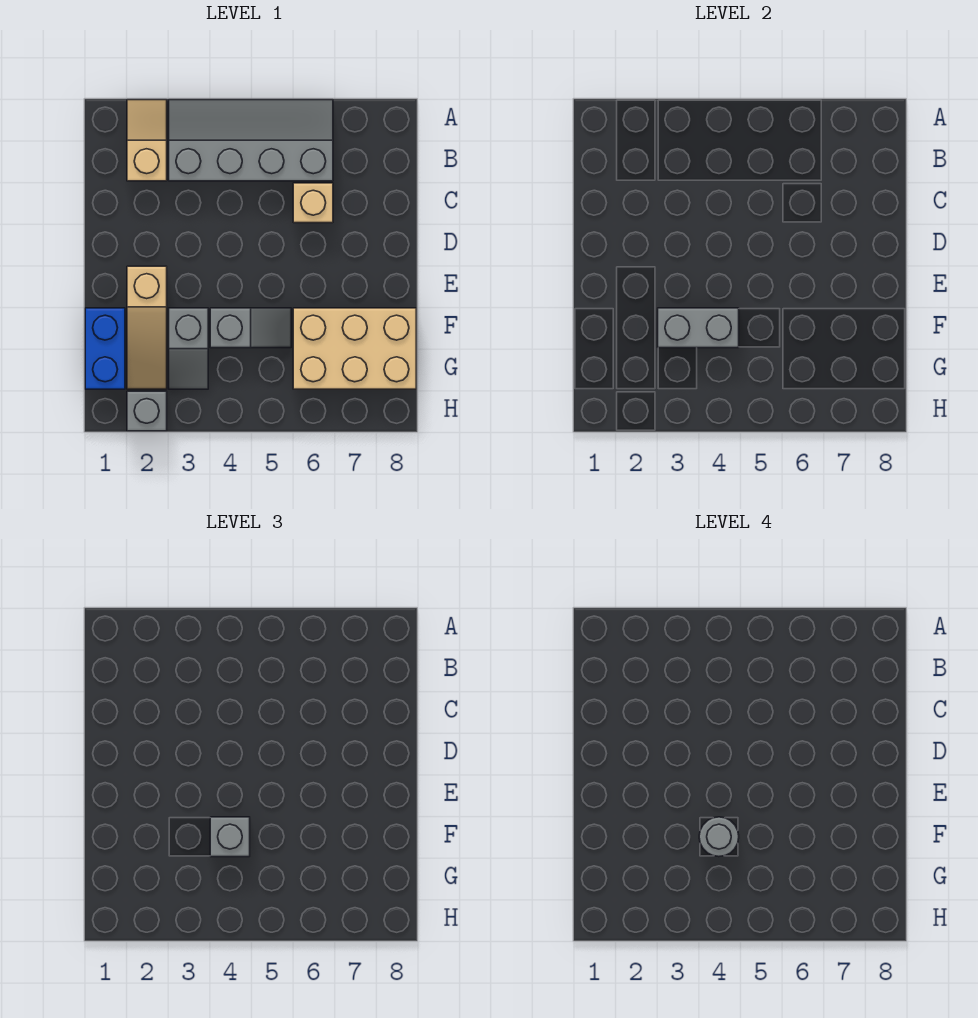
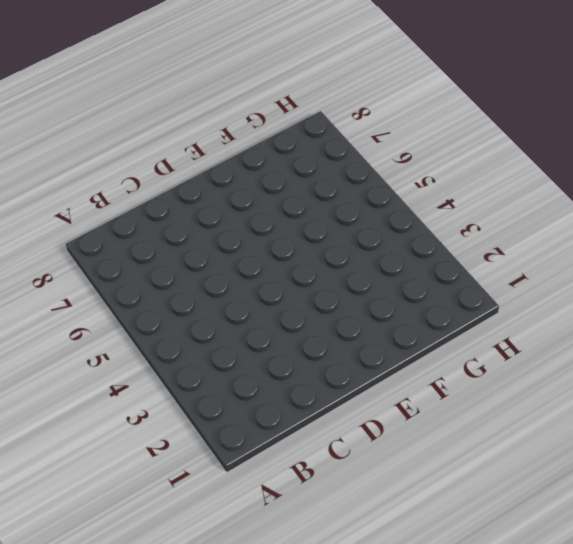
none -> tan 1x2 slope [127,100,167,181]
none -> grey 2x4 slope [169,100,333,181]
none -> tan 1x1 brick [293,183,333,223]

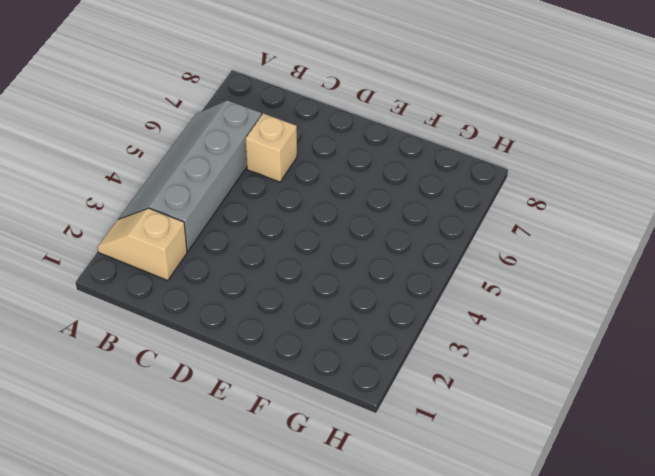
none -> tan 1x3 slope [127,266,167,389]
none -> blue 1x2 brick [85,308,125,389]
none -> grey 1x2 slope [169,308,208,389]

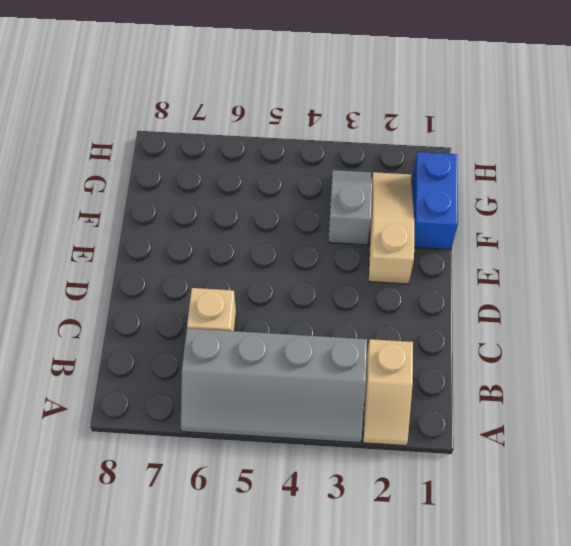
none -> grey 1x2 slope [210,308,291,348]
none -> tan 2x3 brick [293,308,416,389]
none -> grey 1x1 brick [127,391,167,431]

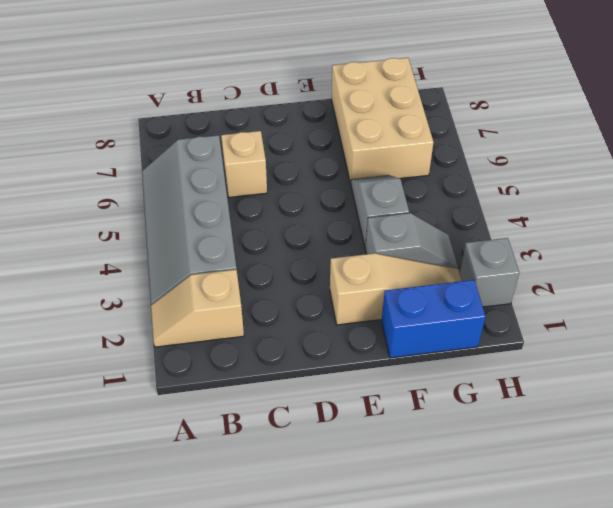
none -> grey 1x2 brick [658,308,739,348]
none -> grey 1x1 brick [210,817,250,857]
none -> grey 1x1 round brick [699,817,739,857]

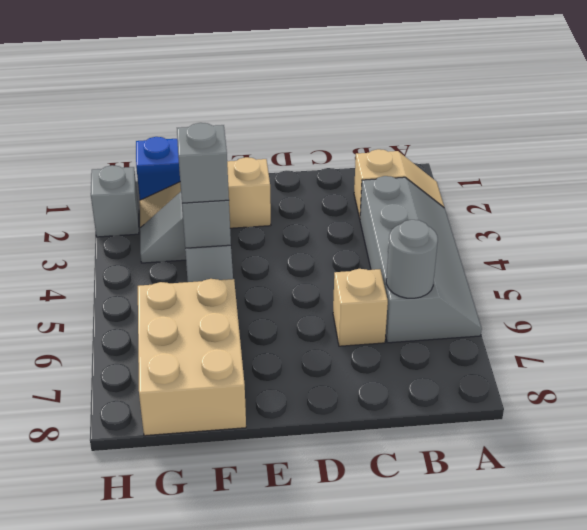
grey 1x1 round brick [386,220,438,298] -> grey 1x1 round brick moved to [699,817,739,857]

